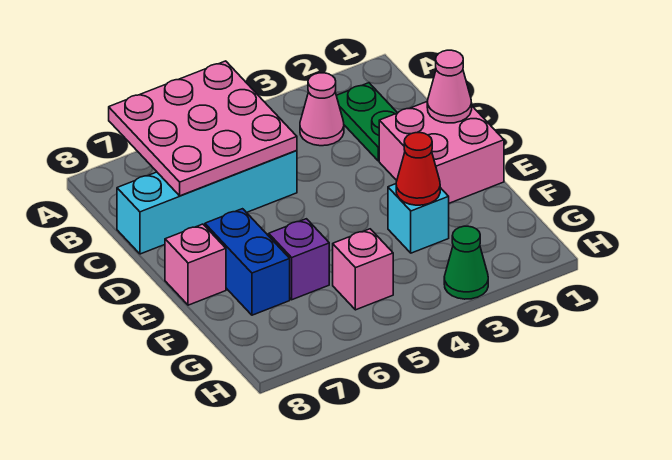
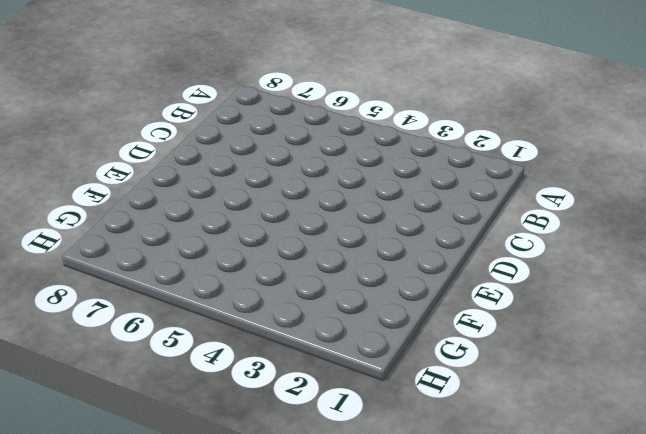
none -> green 1x2 plate [336,83,397,161]
none -> pink 1x1 cone [300,73,344,146]
none -> cyan 1x4 brick [117,151,297,254]

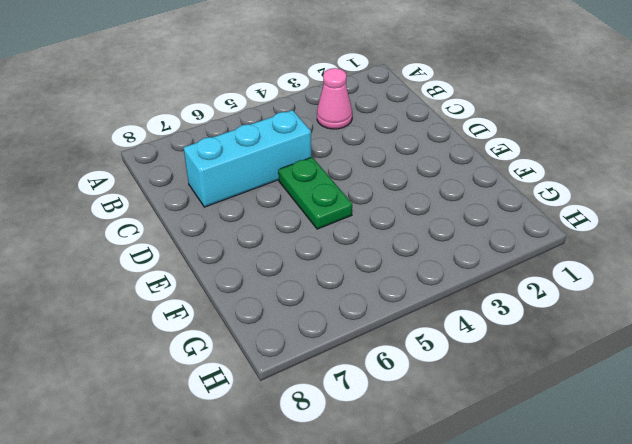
cyan 1x3 brick [184,110,311,207] -> cyan 1x4 brick [117,151,297,254]
green 1x2 plate [278,157,352,229] -> green 1x2 plate moved to [336,83,397,161]
none -> pink 2x2 brick [379,102,504,203]
none -> blue 1x2 brick [205,209,290,315]
none -> pink 1x1 brick [165,224,226,305]

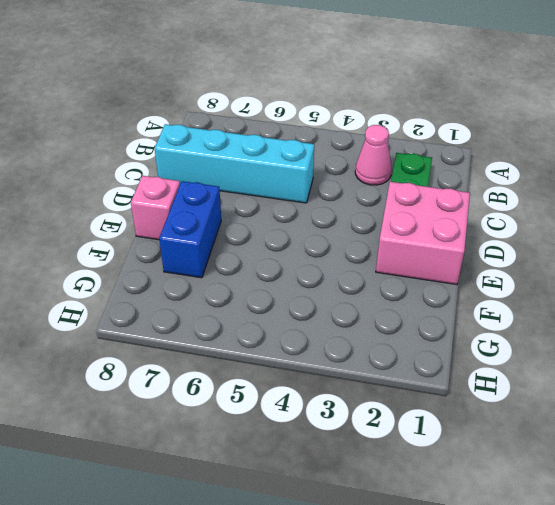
none -> cyan 1x1 brick [388,184,449,253]
none -> purple 1x1 brick [269,219,329,300]
none -> pink 1x1 brick [333,229,393,310]

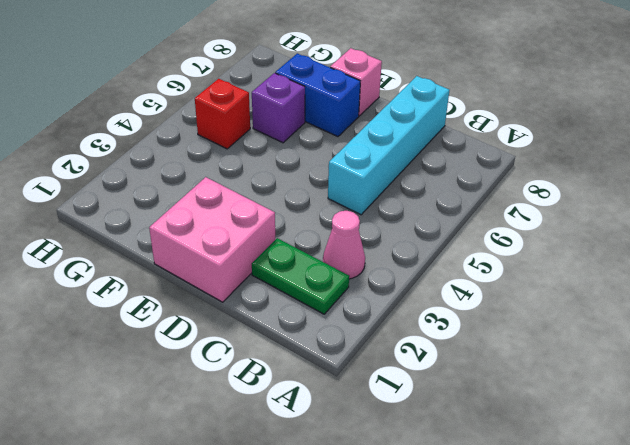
red 1x1 brick [195,79,250,149] -> pink 1x1 brick [333,229,393,310]
none -> cyan 1x1 brick [388,184,449,253]
none -> green 1x1 cone [444,226,488,299]
none -> pink 3x3 plate [109,61,297,196]

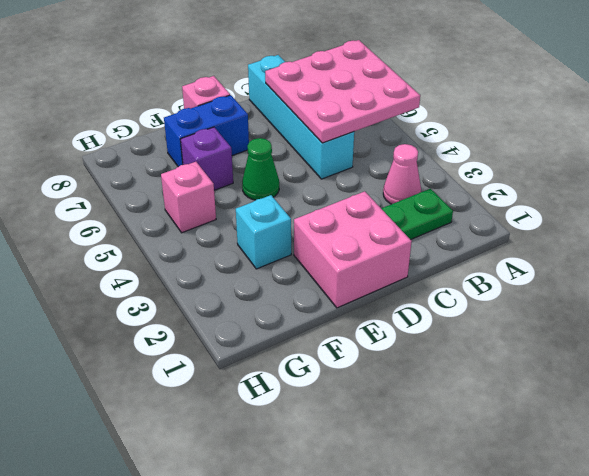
green 1x1 cone [242,138,279,200] -> green 1x1 cone moved to [444,226,488,299]
none -> pink 1x1 cone [427,50,472,123]
none -> red 1x1 cone [396,133,440,205]

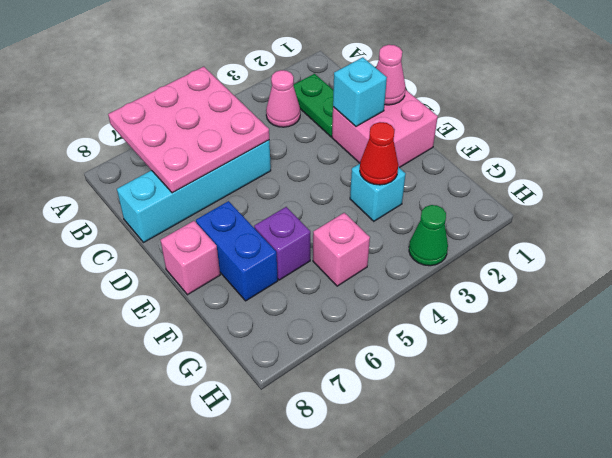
cyan 1x1 brick [333,57,387,126] -> none

